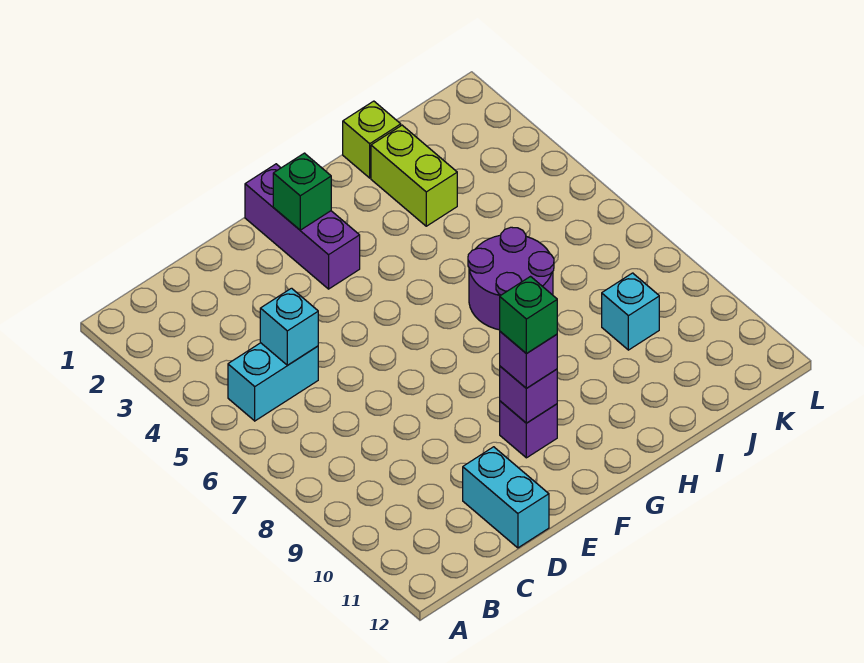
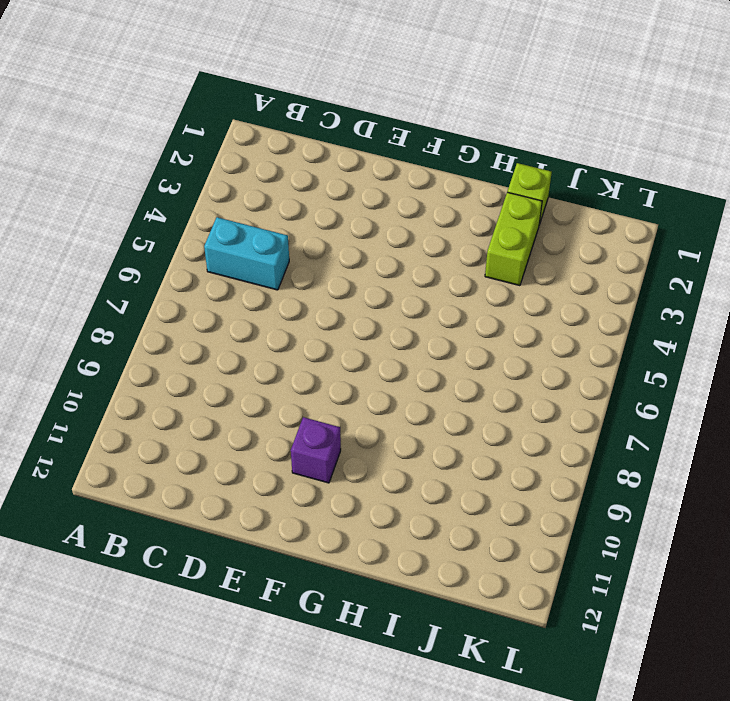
none -> cyan 1x2 brick [463,447,549,548]
none -> purple 1x3 brick [245,164,360,289]
none -> purple 2x2 round brick [468,227,554,330]

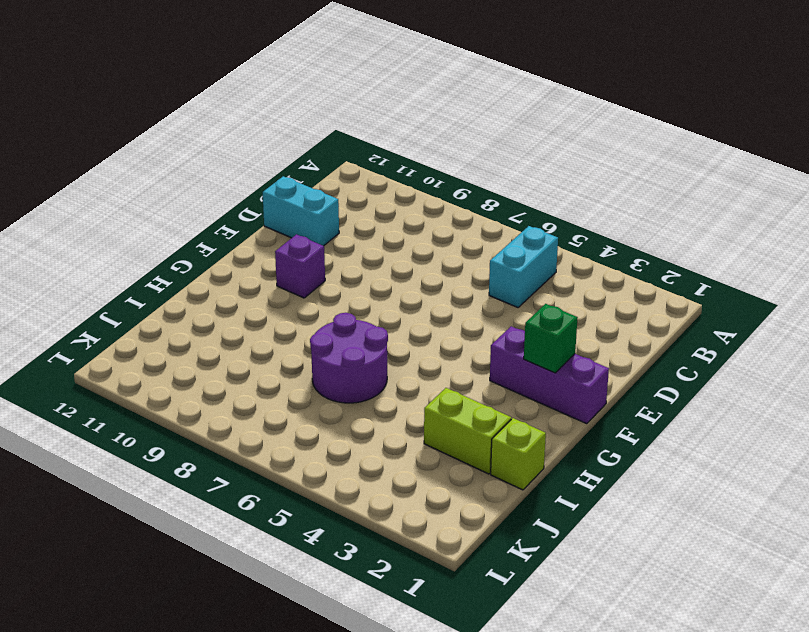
none -> cyan 1x1 brick [602,273,659,350]
none -> cyan 1x1 brick [260,288,318,365]
none -> purple 1x1 brick [500,366,557,423]

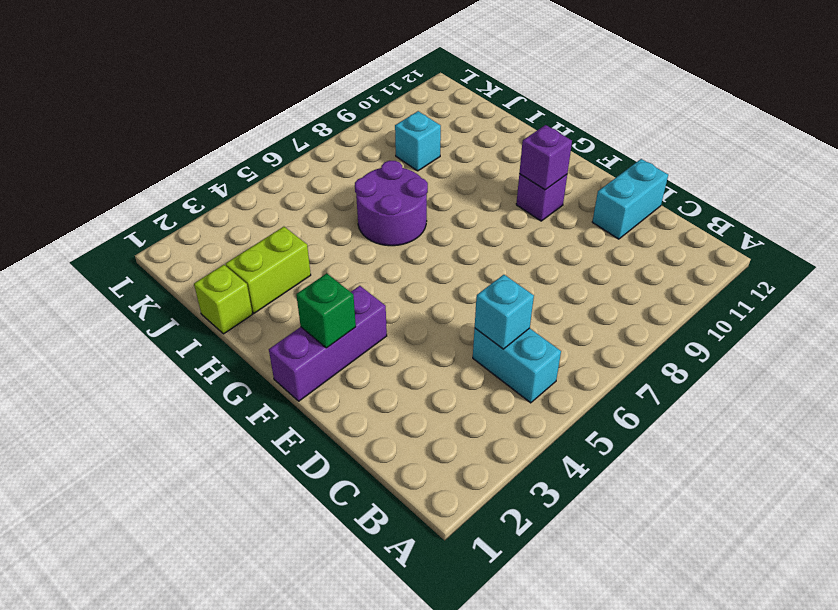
none -> purple 1x1 brick [500,332,557,388]
none -> green 1x1 brick [500,277,557,354]

